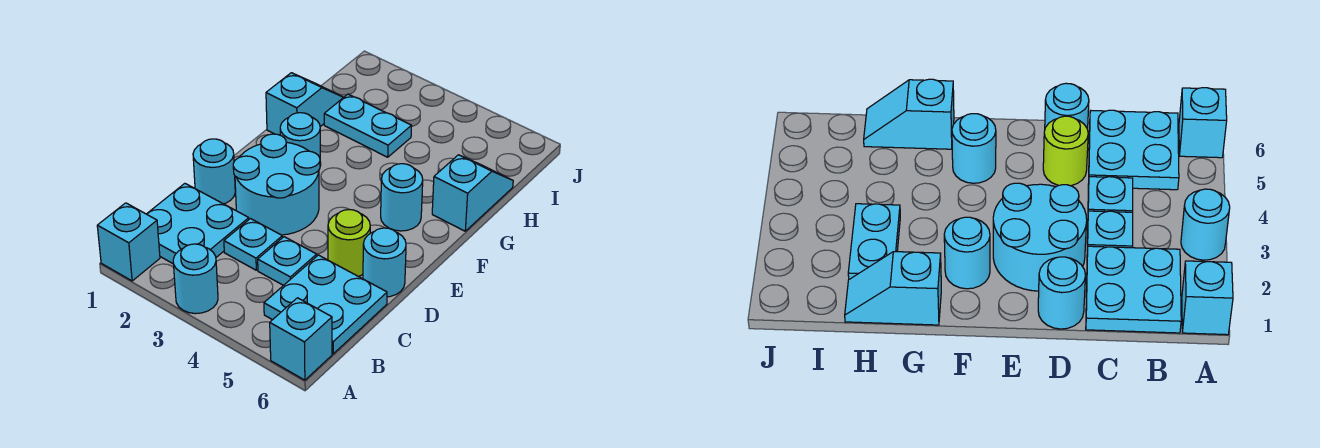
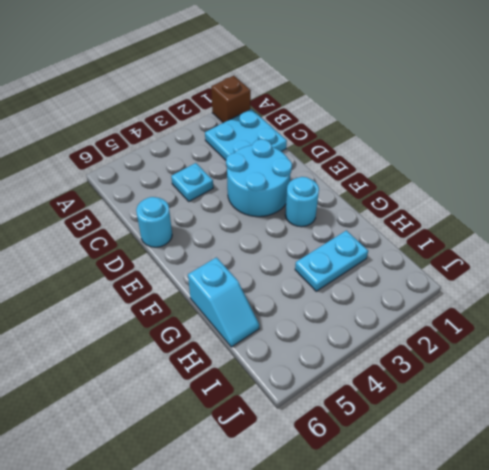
brown 1x1 brick [211,76,251,123] -> cyan 1x1 brick [97,203,160,281]
none -> cyan 1x1 round brick [173,244,218,314]
none -> cyan 1x1 brick [270,298,332,380]
none -> cyan 2x2 plate [264,255,387,354]

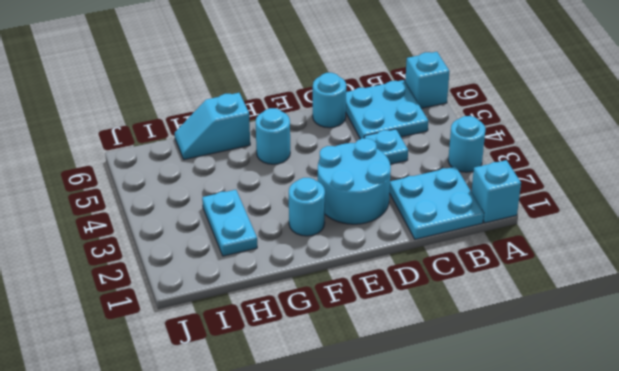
none -> cyan 1x1 plate [224,219,282,270]
none -> cyan 1x1 round brick [193,139,235,204]
none -> lime 1x1 round brick [328,210,370,276]

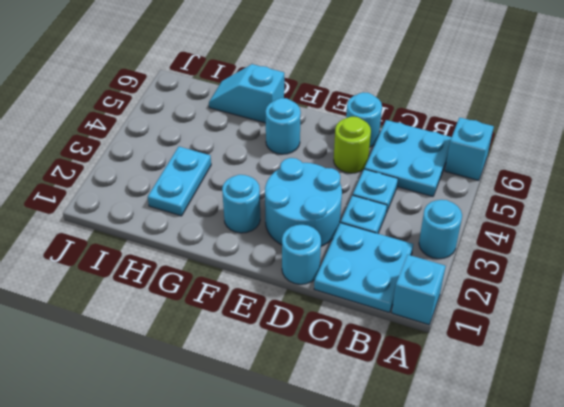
none -> cyan 1x2 slope [266,73,344,135]

